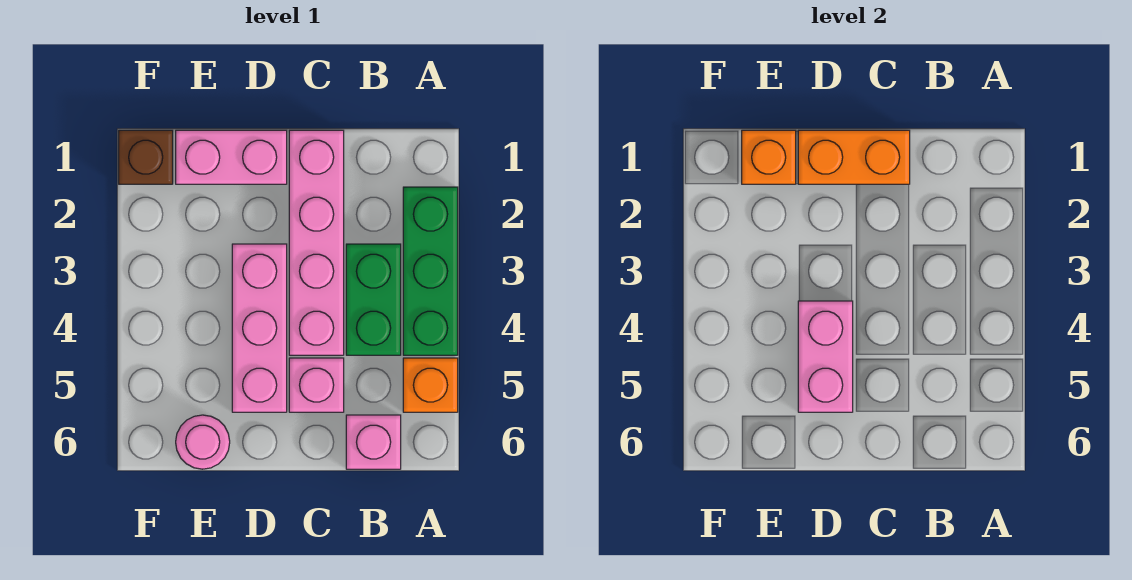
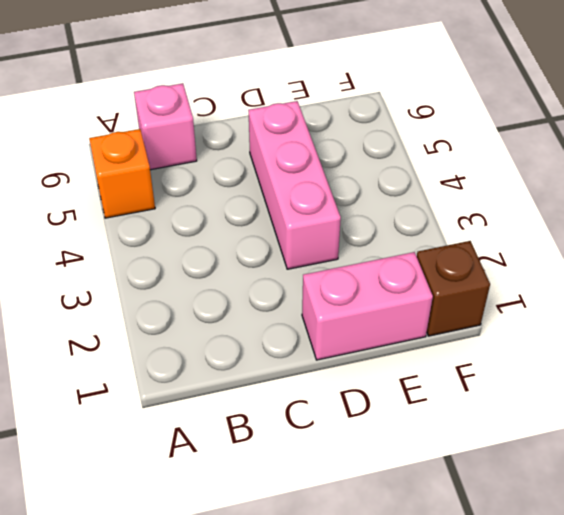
none -> green 1x3 brick [403,187,458,355]
none -> green 1x2 brick [346,244,401,355]
none -> pink 1x4 brick [289,130,344,355]

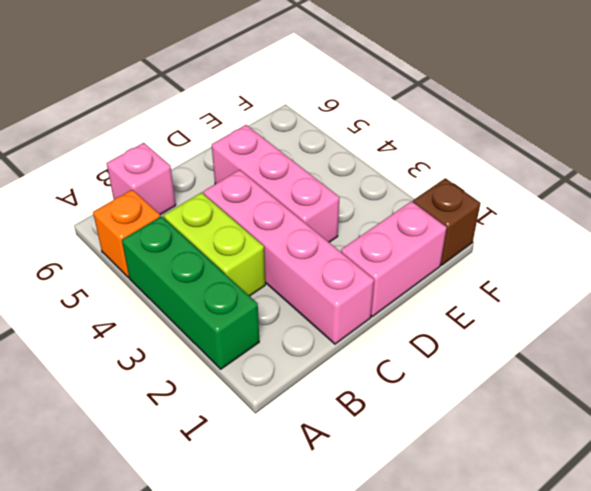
lime 1x2 brick [164,193,265,296] -> green 1x2 brick [346,244,401,355]
none -> pink 1x1 brick [289,358,344,412]
none -> pink 1x1 round brick [176,415,230,469]
none -> orange 1x2 brick [798,130,910,184]

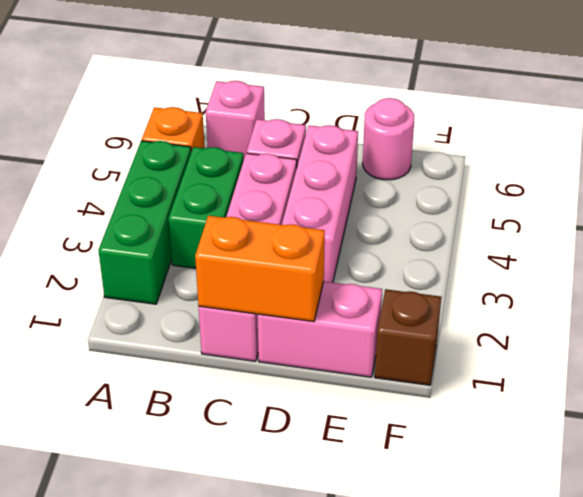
none -> pink 1x2 brick [798,301,853,412]
none -> orange 1x1 brick [742,130,796,184]

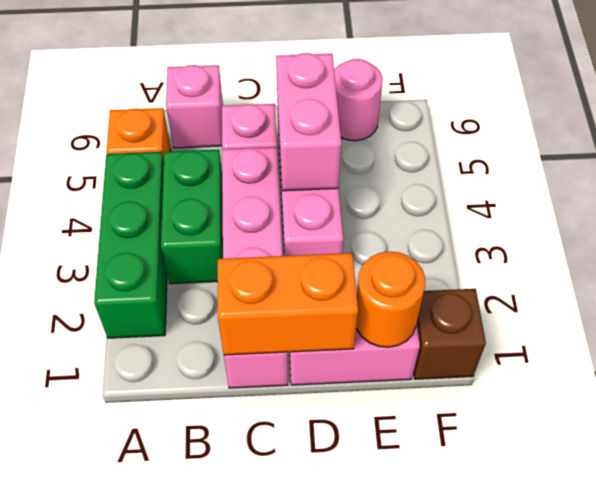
orange 1x1 round brick [356,252,425,347] -> orange 1x1 brick [742,130,796,184]

